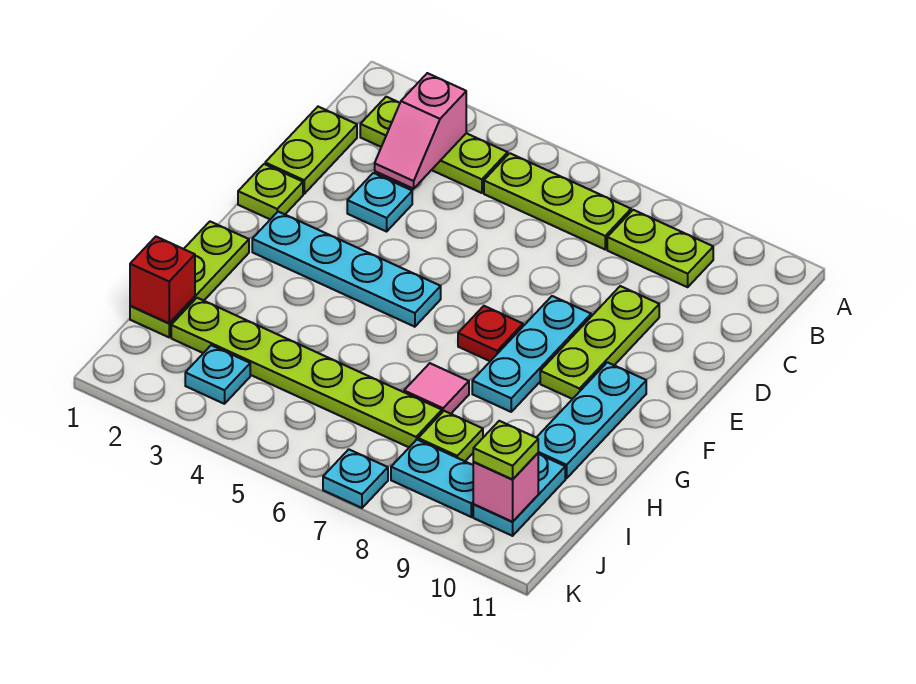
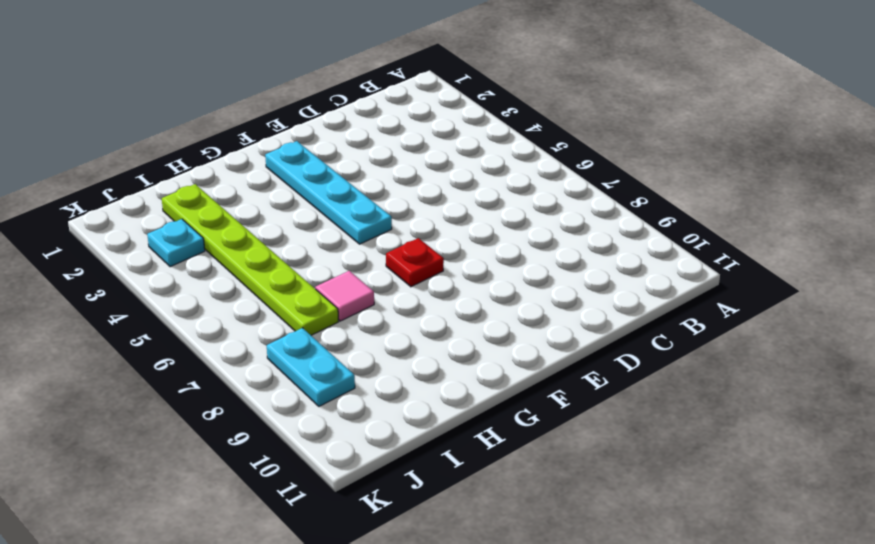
none -> lime 1x3 plate [360,97,508,193]
none -> lime 1x3 plate [484,153,631,249]
none -> lime 1x2 plate [607,210,713,287]

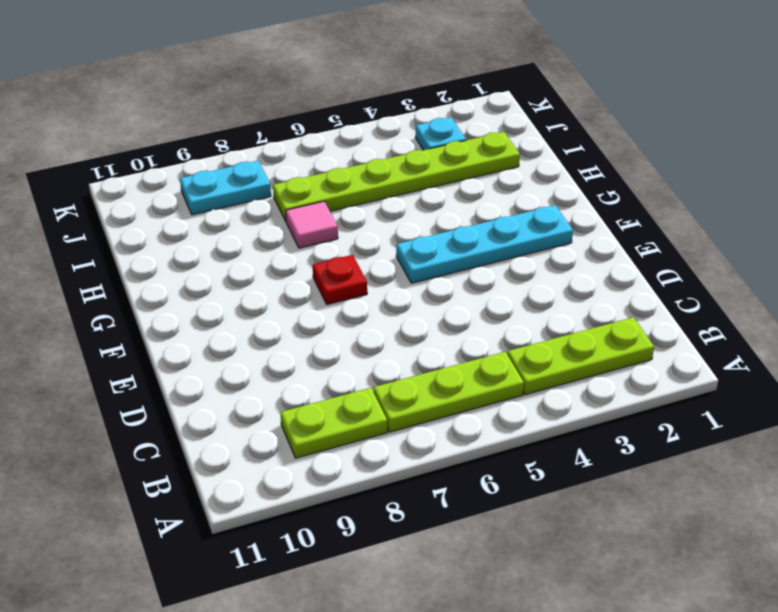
none -> lime 1x2 plate [265,107,357,194]
none -> cyan 1x1 plate [347,173,412,232]
none -> lime 1x3 plate [540,286,659,399]

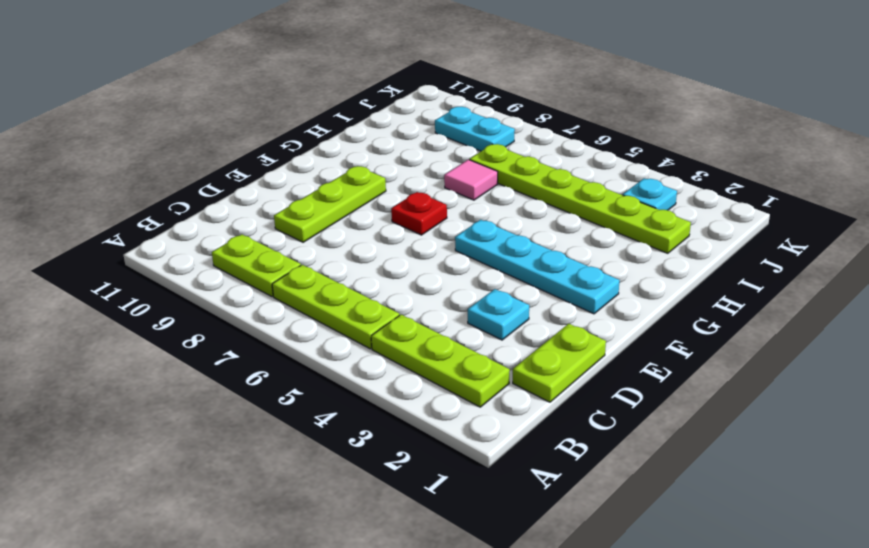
none -> lime 1x1 plate [238,164,303,219]
none -> cyan 1x3 plate [472,296,591,412]
none -> cyan 1x3 plate [536,362,646,478]

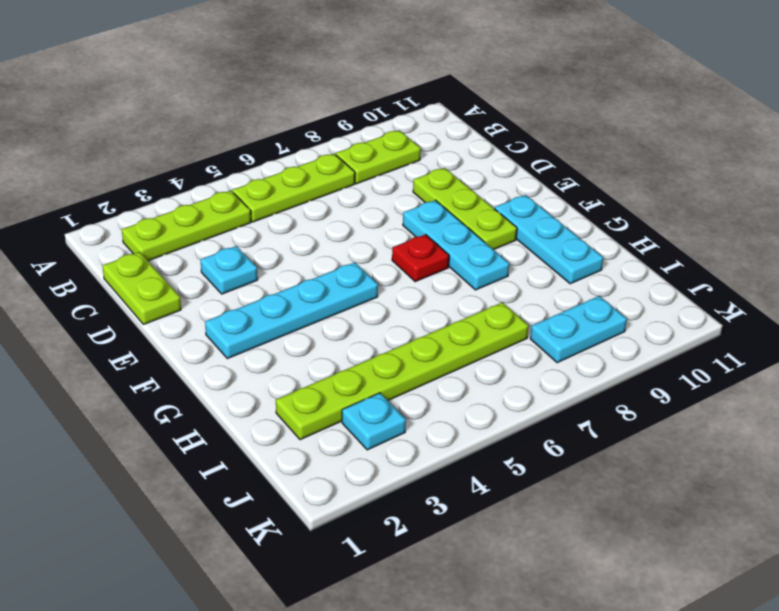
none -> lime 1x1 plate [238,164,303,219]
none -> lime 1x3 plate [130,222,249,337]
none -> pink 1x1 tile [404,363,469,414]

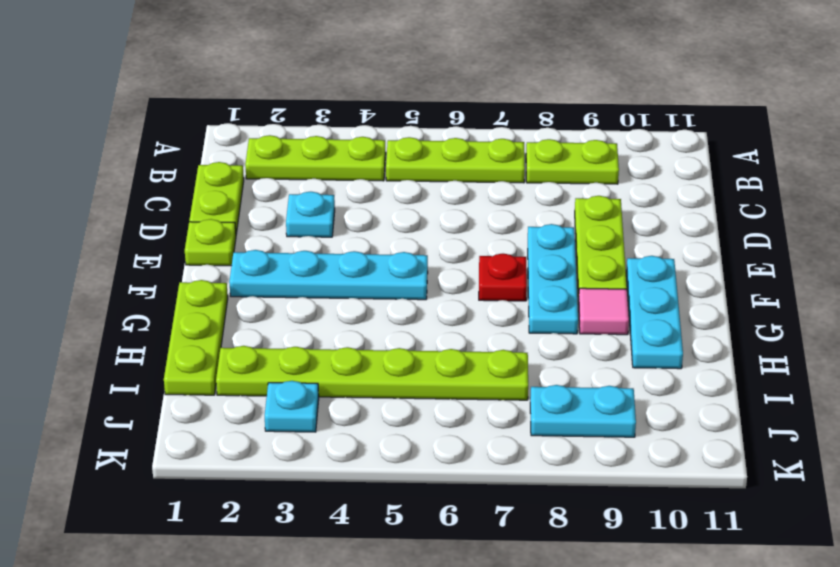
pink 1x1 tile [578,288,629,335] -> pink 1x1 tile moved to [404,363,469,414]
none -> lime 1x1 plate [418,411,483,461]
none -> cyan 1x2 plate [473,454,565,536]
none -> cyan 1x1 plate [323,449,388,508]

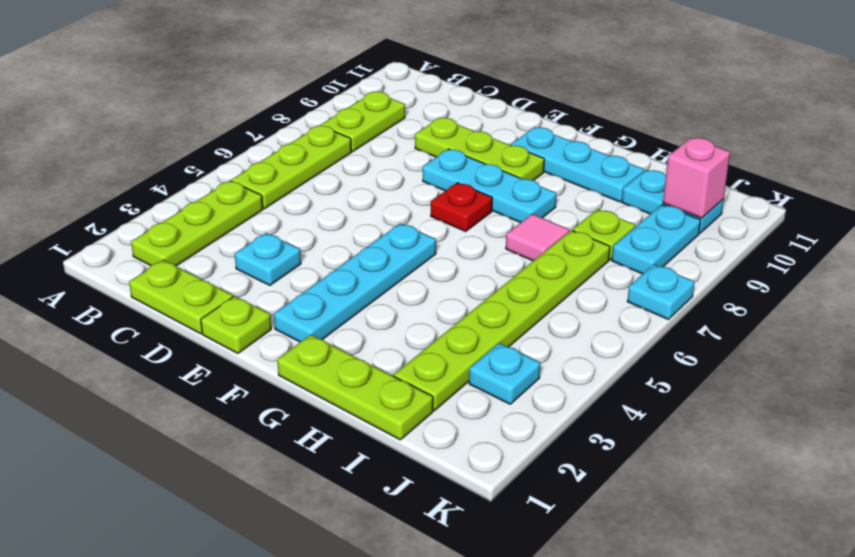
none -> pink 1x2 slope [375,73,466,189]
none -> red 1x1 brick [130,237,195,323]
none -> lime 1x1 plate [473,421,538,479]

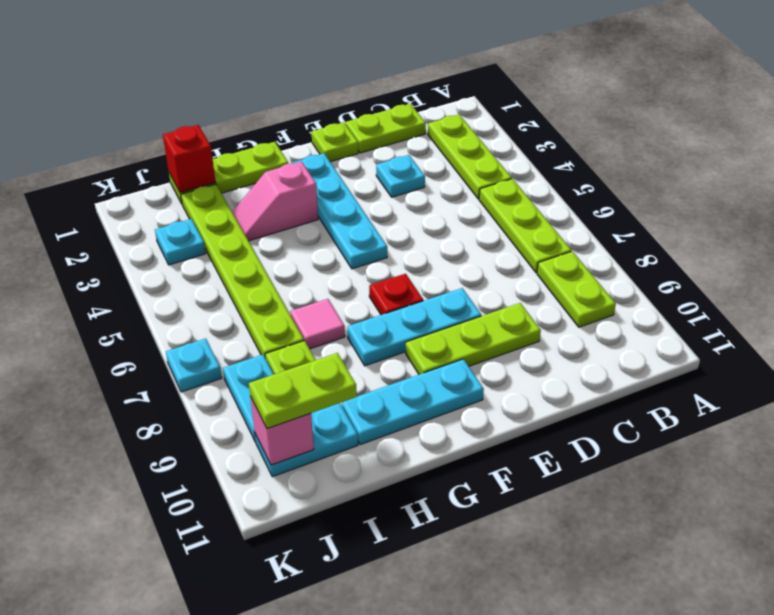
pink 1x2 slope [232,162,318,241] -> pink 1x2 slope moved to [375,73,466,189]
lime 1x2 plate [249,353,357,429] -> lime 1x1 plate [473,421,538,479]

